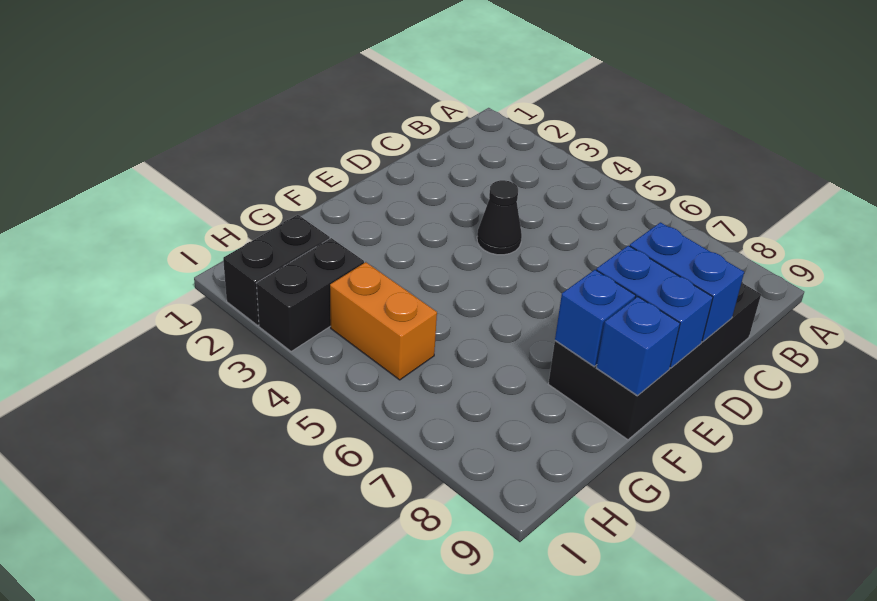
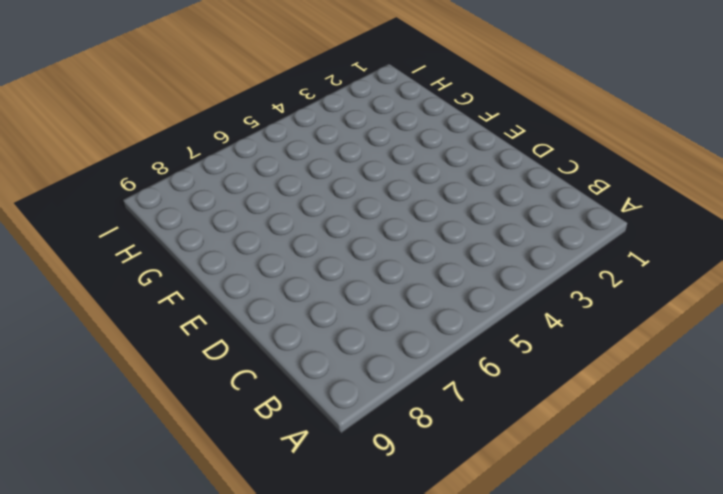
none -> black 2x4 brick [548,282,761,440]
none -> black 1x1 cone [477,180,522,255]

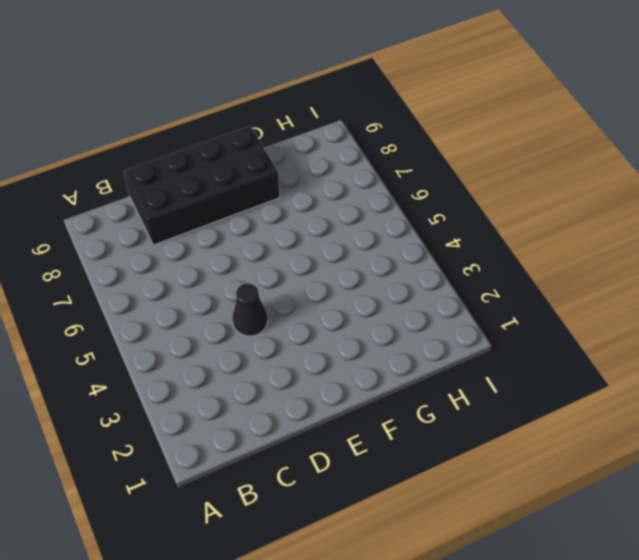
none -> black 1x2 brick [223,215,330,325]
none -> black 1x2 brick [257,238,364,351]

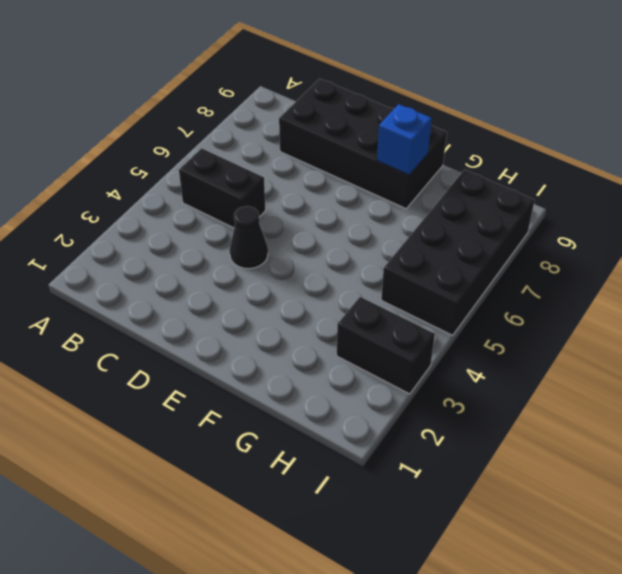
black 1x2 brick [179,148,266,228] -> black 1x2 brick moved to [223,215,330,325]
black 2x4 brick [381,170,535,335] -> orange 1x2 brick [330,262,437,380]
none -> blue 1x2 brick [630,222,744,342]
none -> blue 1x2 brick [596,246,713,368]

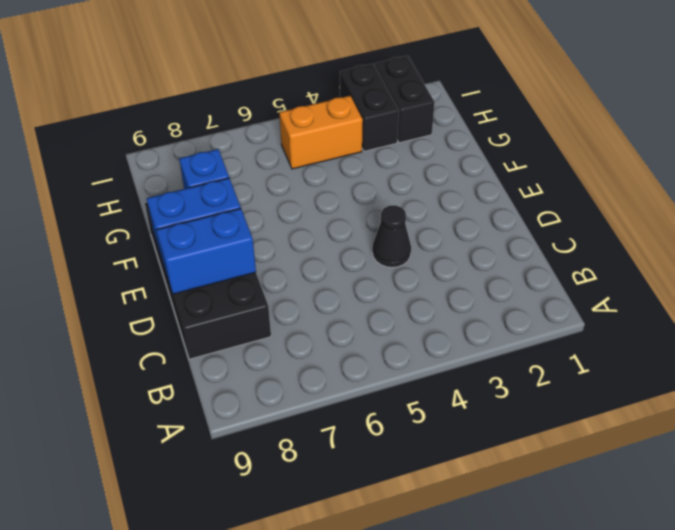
none -> blue 1x1 brick [597,297,680,396]

